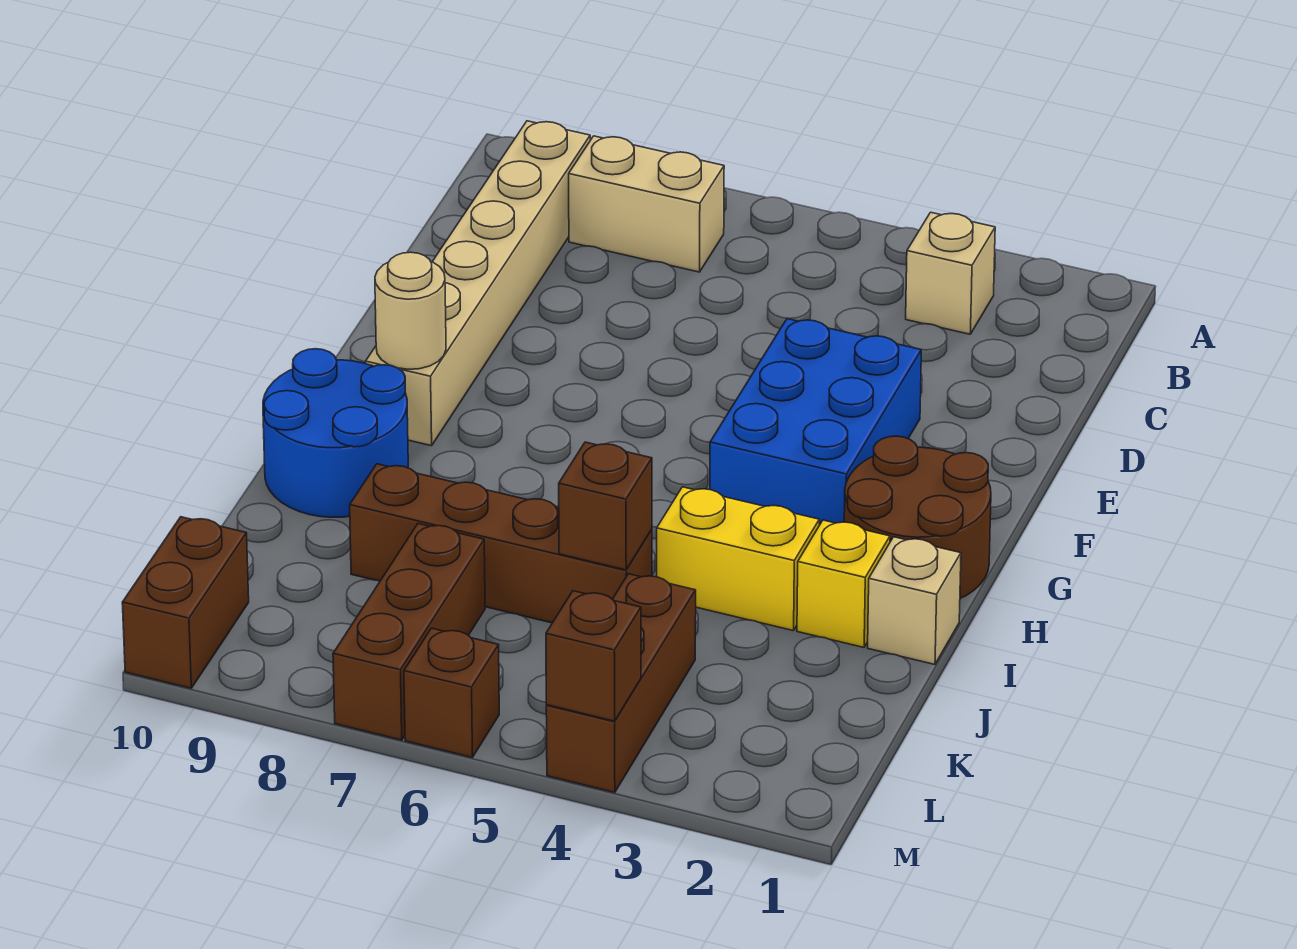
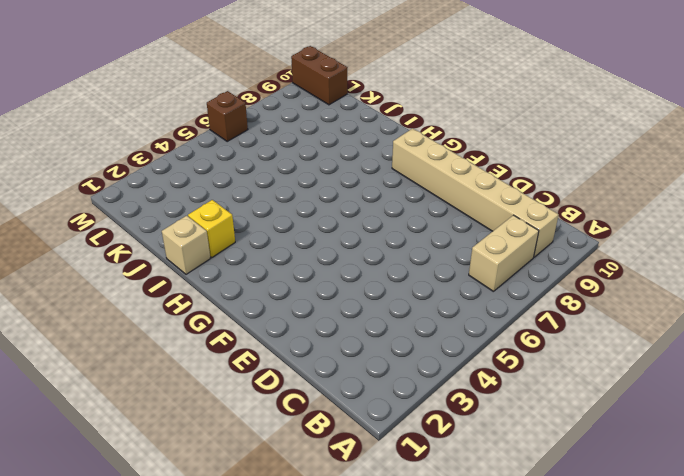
none -> tan 1x1 brick [906,212,995,334]
none -> blue 2x3 brick [710,319,921,525]
none -> brown 2x2 round brick [844,436,991,598]

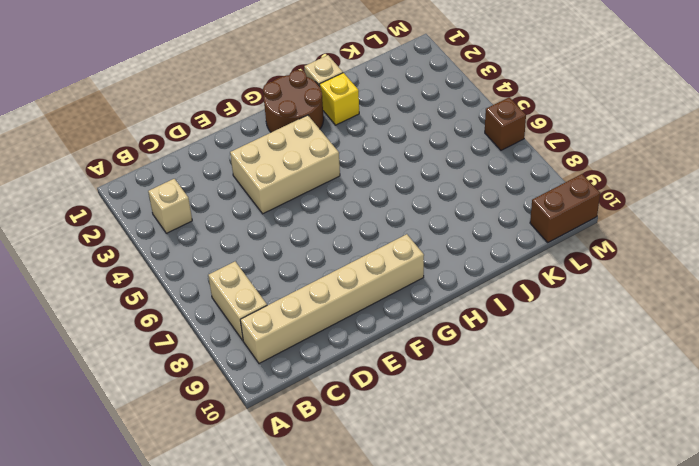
tan 2x3 brick [230,115,340,214] -> blue 2x3 brick [710,319,921,525]
none -> blue 2x2 round brick [263,349,408,517]
none -> yellow 1x2 brick [657,487,819,631]
none -> brown 1x4 brick [350,464,652,623]

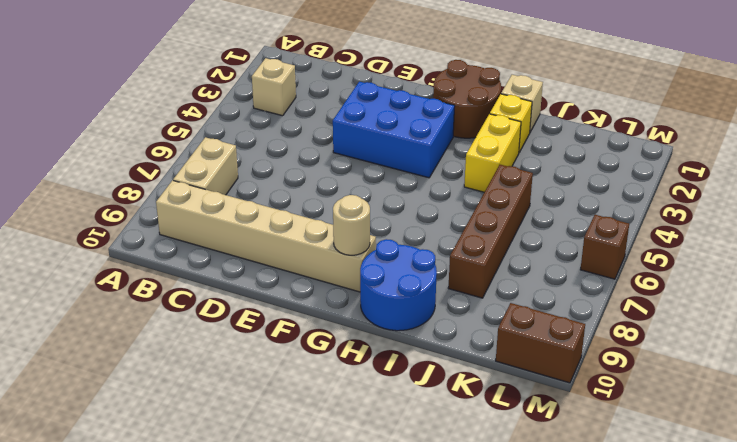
none -> brown 1x3 brick [546,574,696,793]
none -> brown 1x3 brick [333,524,485,740]
none -> brown 1x1 brick [559,442,652,570]

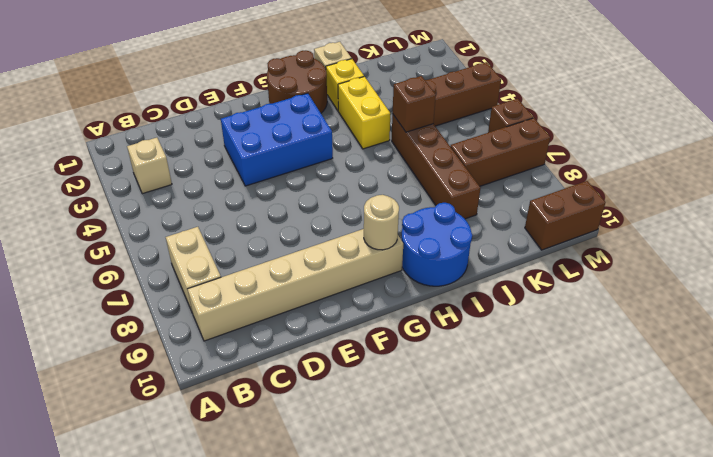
none -> brown 1x1 brick [546,591,641,721]

